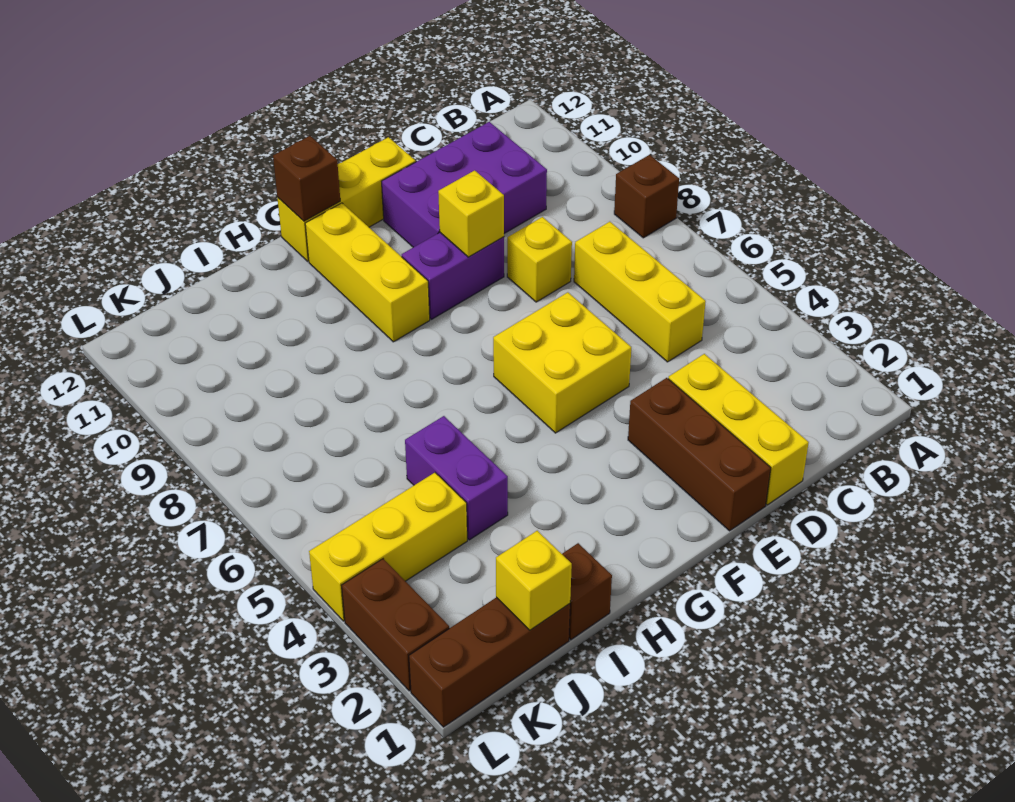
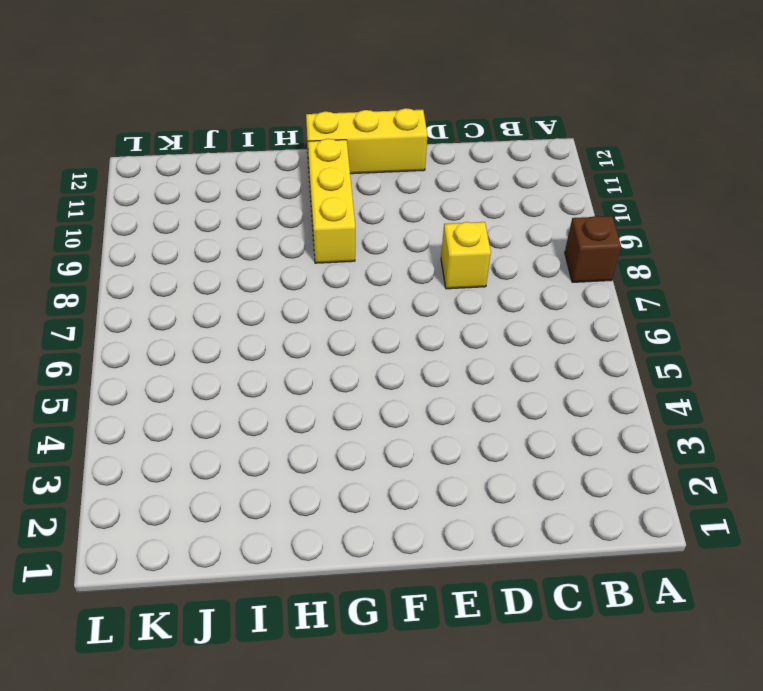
none -> yellow 1x3 brick [574,222,706,362]
none -> purple 2x3 brick [382,122,547,247]
none -> yellow 1x3 brick [668,354,809,505]

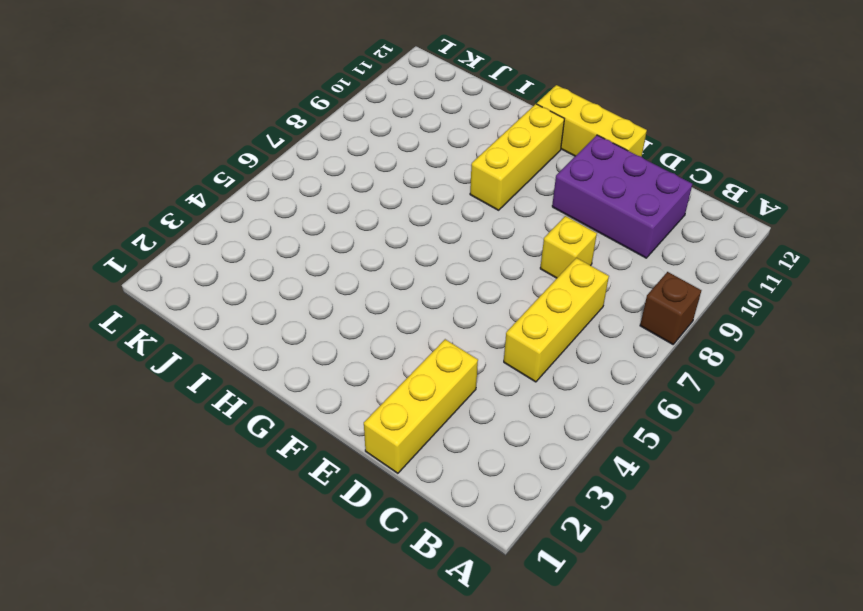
none -> brown 1x3 brick [628,378,771,531]
none -> yellow 2x2 brick [493,292,631,433]
none -> purple 1x2 brick [402,233,504,319]

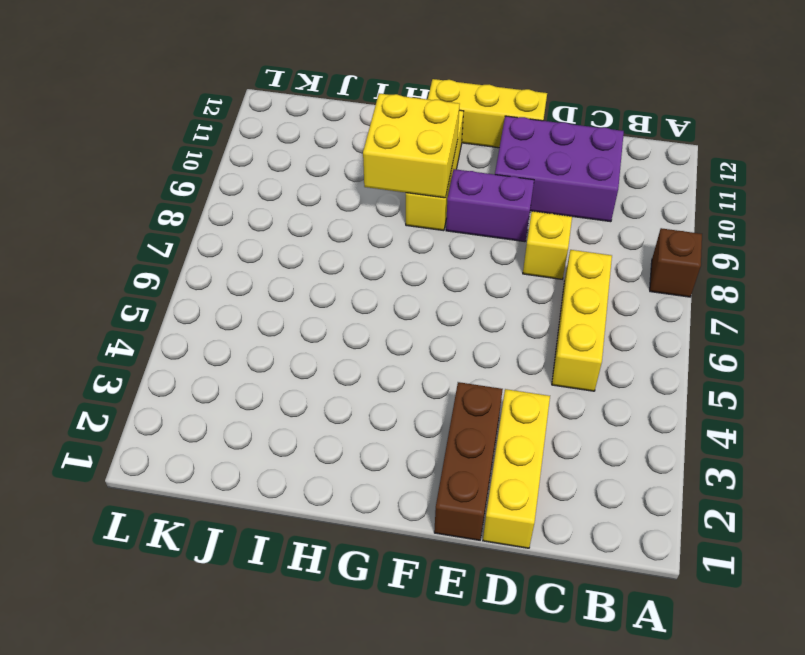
yellow 2x2 brick [363,93,460,198] -> yellow 2x2 brick moved to [493,292,631,433]
none -> brown 1x1 brick [562,543,612,640]
none -> purple 1x2 brick [405,416,508,540]
none -> brown 1x3 brick [409,597,570,727]

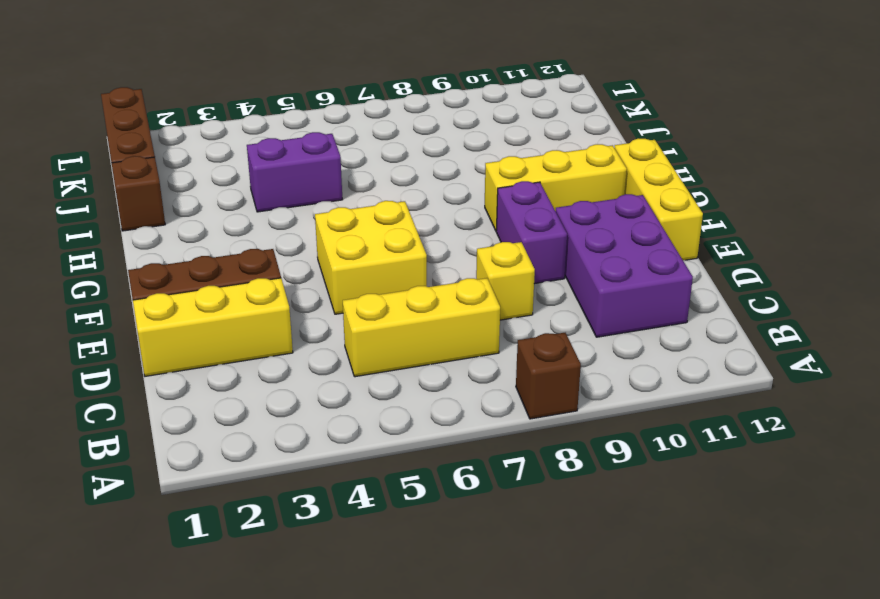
none -> yellow 1x3 brick [309,473,467,621]
none -> brown 1x2 brick [342,559,449,691]
none -> yellow 1x1 brick [438,170,504,257]

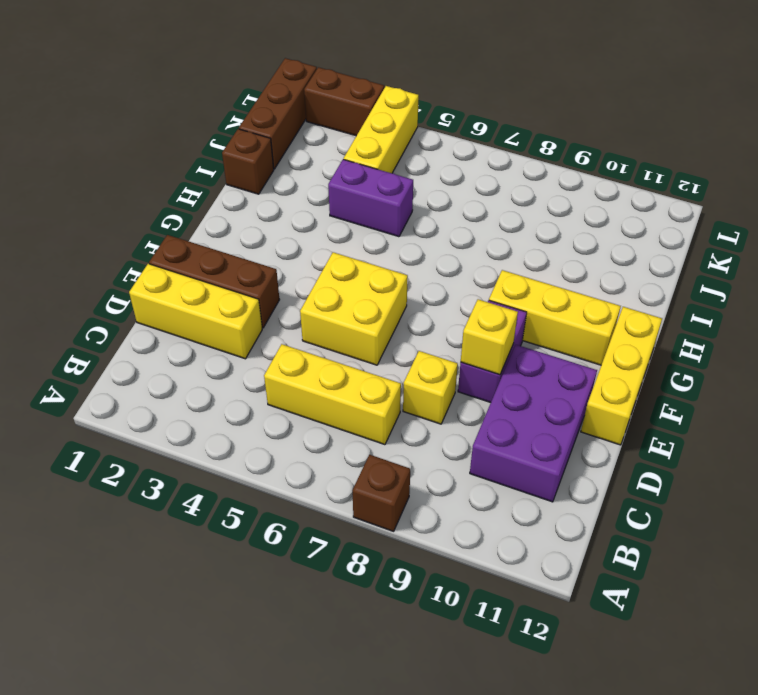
none -> brown 1x1 brick [273,136,340,221]
none -> yellow 1x1 brick [496,531,572,630]

